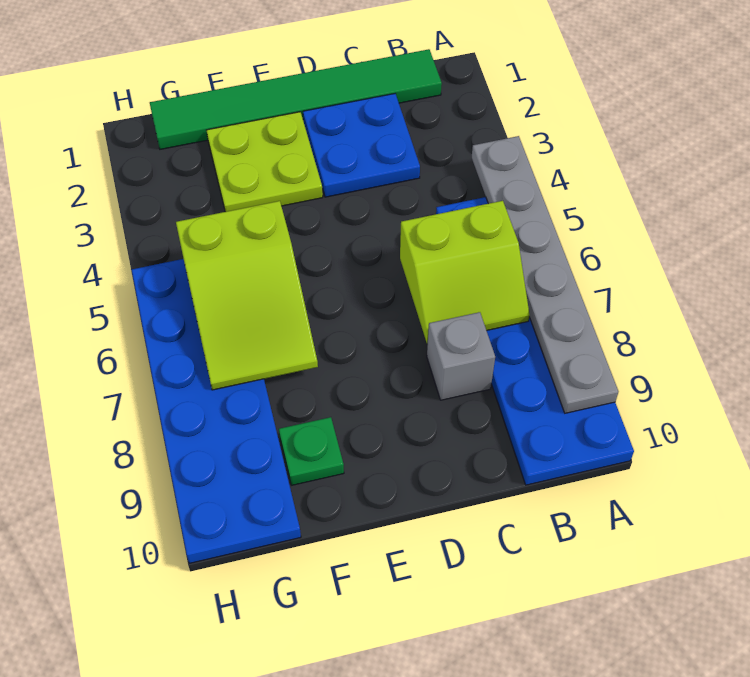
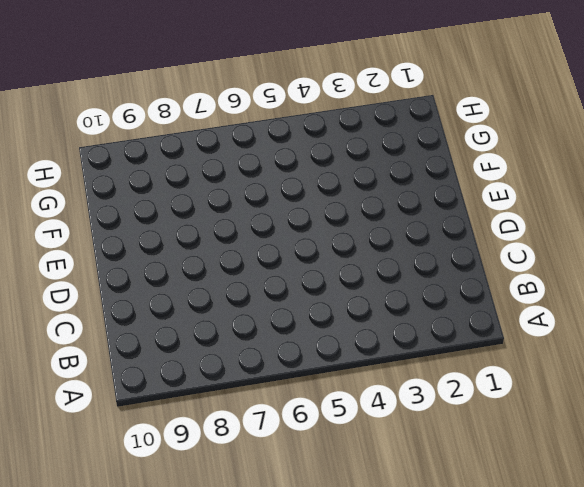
none -> blue 2x6 plate [436,197,634,485]
none -> green 1x6 tile [150,49,442,149]

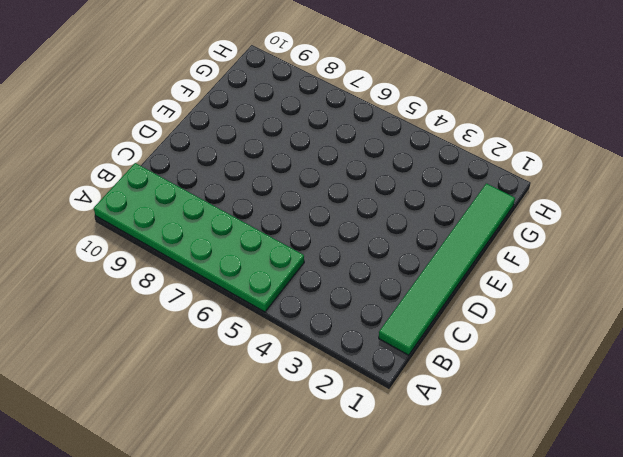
green 2x6 plate [94,163,304,312] -> blue 2x6 plate [436,197,634,485]
none -> blue 2x2 plate [303,94,420,197]
none -> grey 1x1 brick [427,312,495,400]

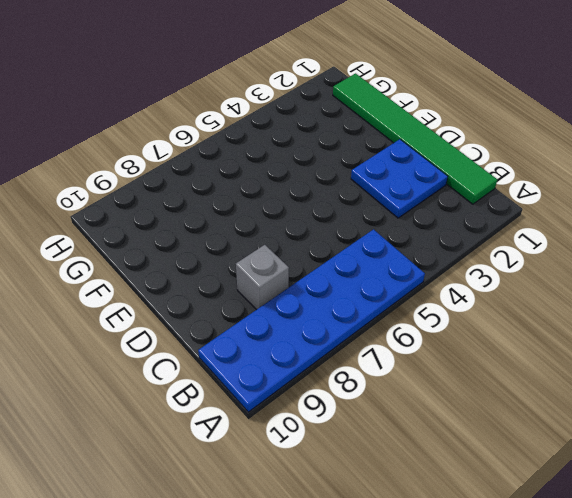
none -> lime 2x2 plate [207,112,323,212]
none -> green 1x1 plate [279,417,344,485]

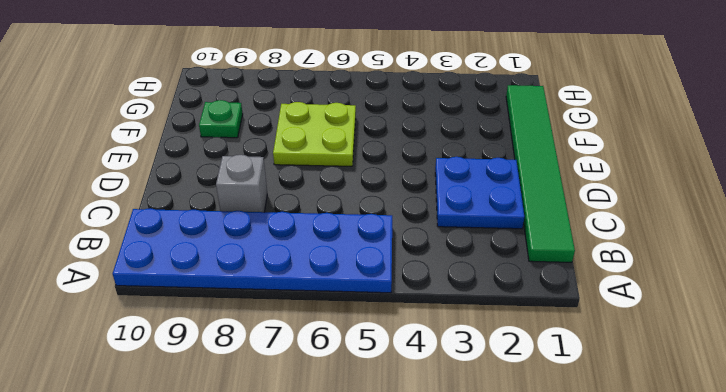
lime 2x2 plate [273,102,356,166] -> lime 2x2 plate moved to [207,112,323,212]
none -> blue 2x6 plate [132,259,301,563]
none -> grey 1x6 plate [472,136,618,413]

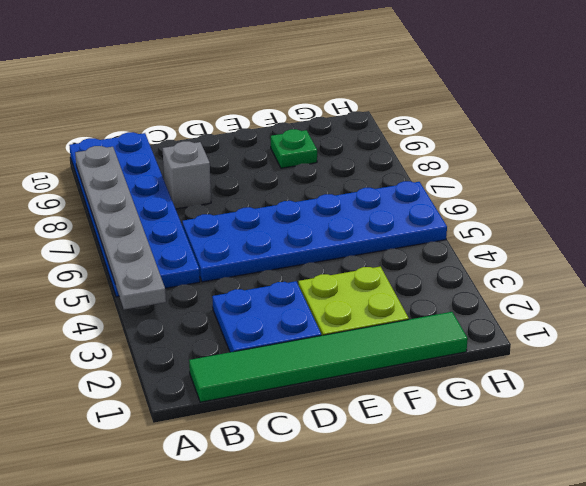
blue 2x6 plate [182,181,447,282] -> blue 2x6 plate turned to [132,259,301,563]
none -> lime 2x2 slope [400,201,530,343]
none -> lime 2x3 slope [176,201,318,390]

